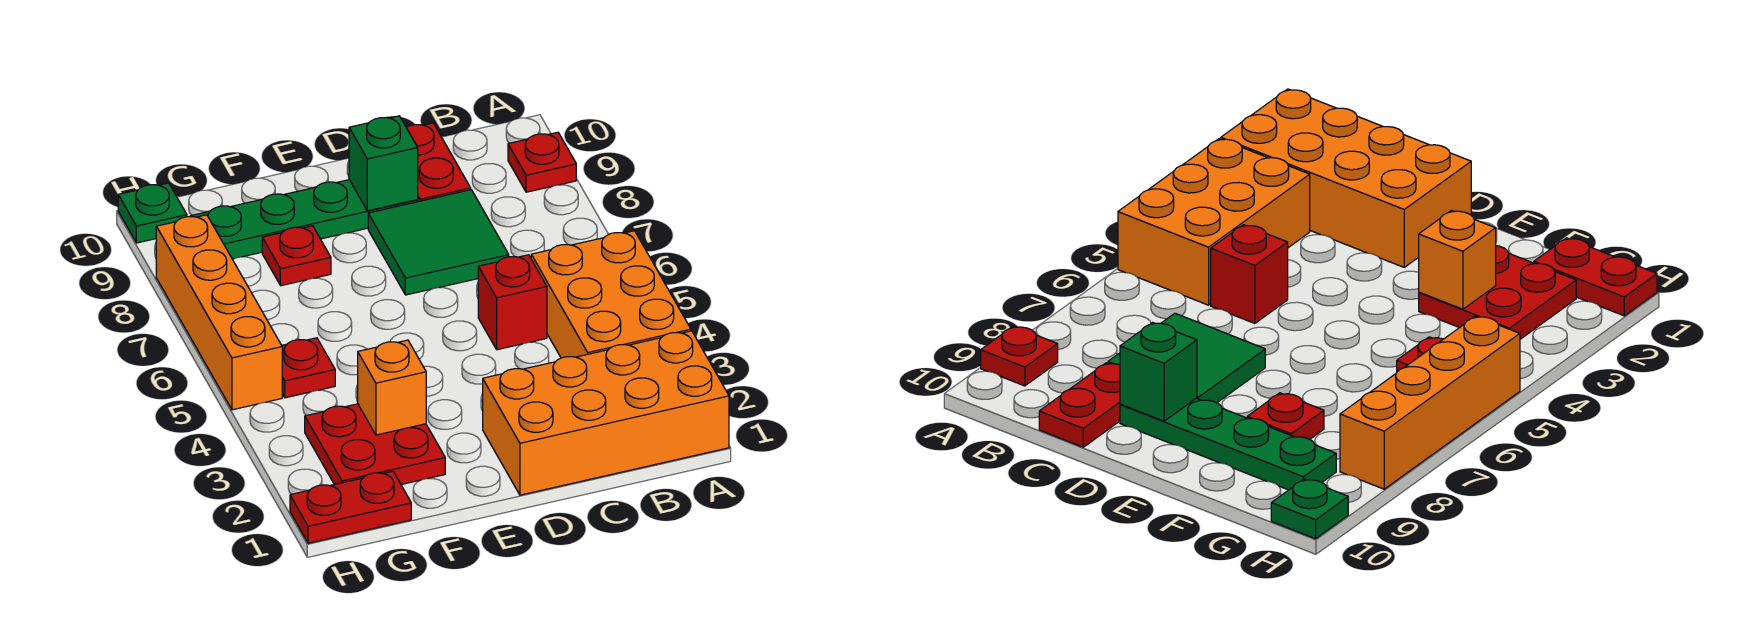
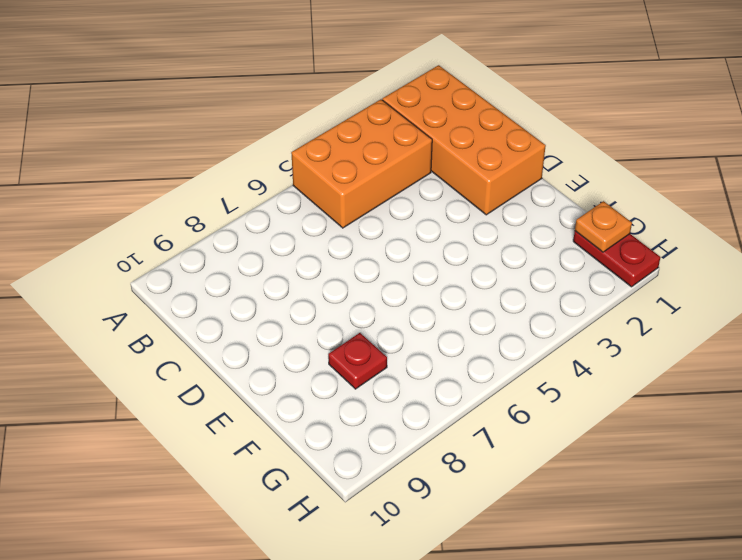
orange 1x1 plate [575,201,632,252] -> none
none -> red 1x1 plate [508,132,576,192]
none -> red 1x1 brick [478,255,547,350]
none -> green 2x2 tile [368,190,509,295]

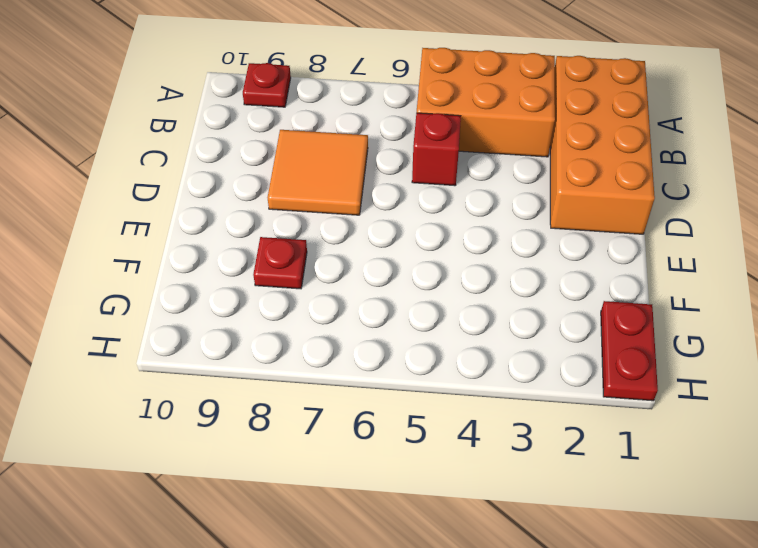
orange 2x2 tile [268,130,368,215] -> green 2x2 tile [368,190,509,295]
none -> red 1x2 plate [406,123,471,202]
none -> green 1x4 plate [191,180,418,259]
none -> red 2x2 plate [305,404,445,485]

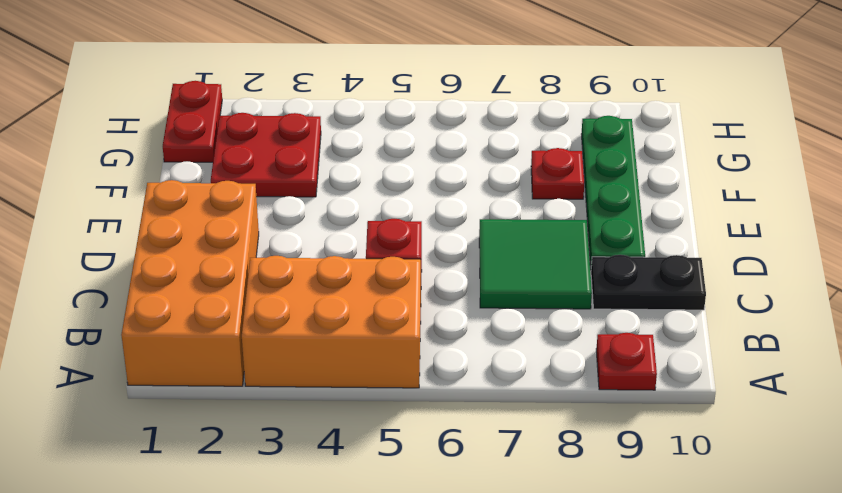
black 1x2 plate [591,255,706,310] -> red 1x2 plate [406,123,471,202]
none -> red 1x1 plate [282,338,335,398]
none -> orange 1x4 brick [156,215,282,410]
none -> green 1x1 plate [118,183,187,243]

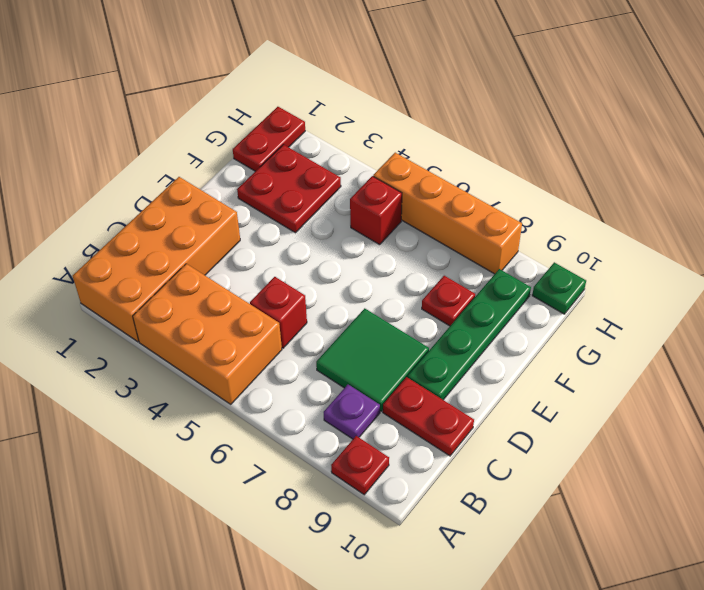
purple 1x1 plate [324,385,380,439] -> none
red 1x1 brick [350,176,402,245] -> red 1x1 plate [282,338,335,398]
none -> green 1x1 brick [349,116,418,211]
none -> orange 1x1 brick [358,340,426,435]

